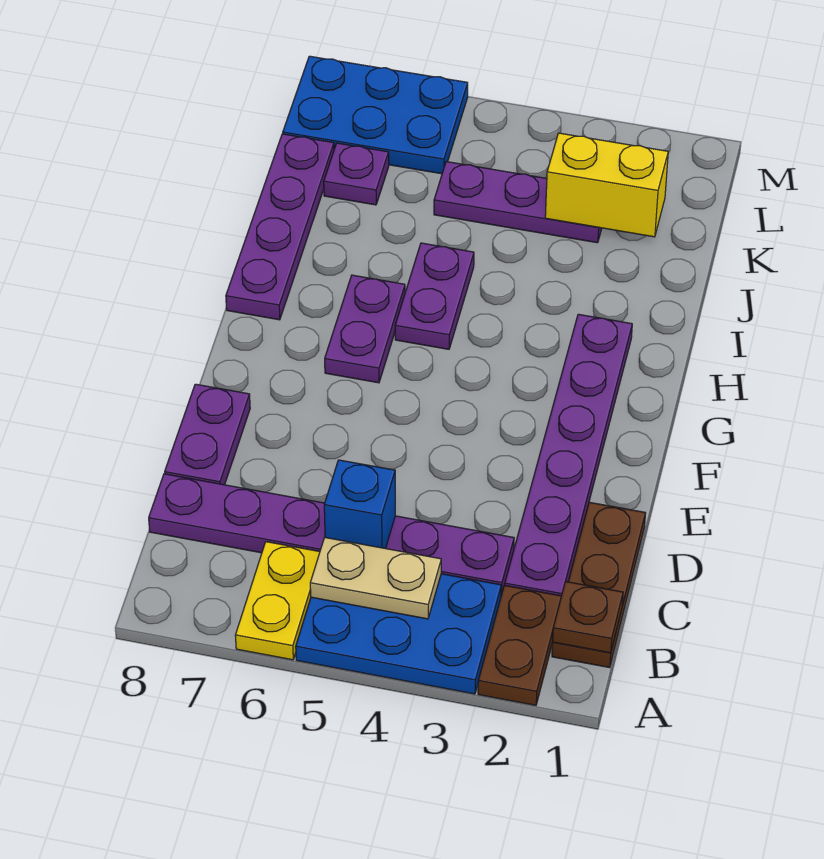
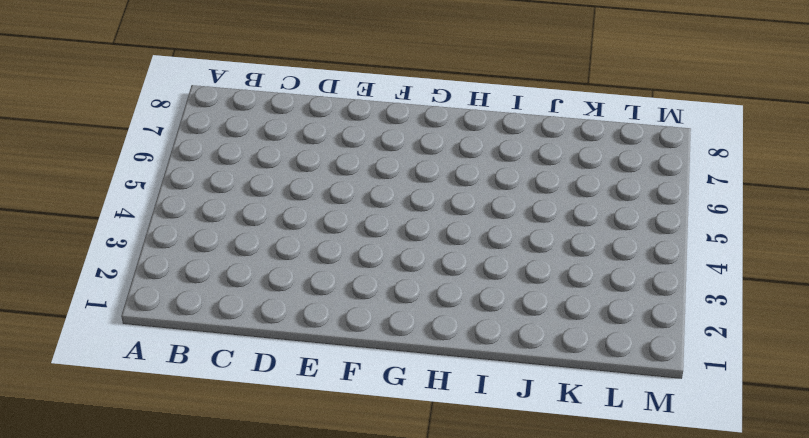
none -> brown 1x2 plate [478,585,561,705]
none -> blue 2x3 plate [296,574,501,694]
none -> yellow 1x2 plate [235,542,320,660]

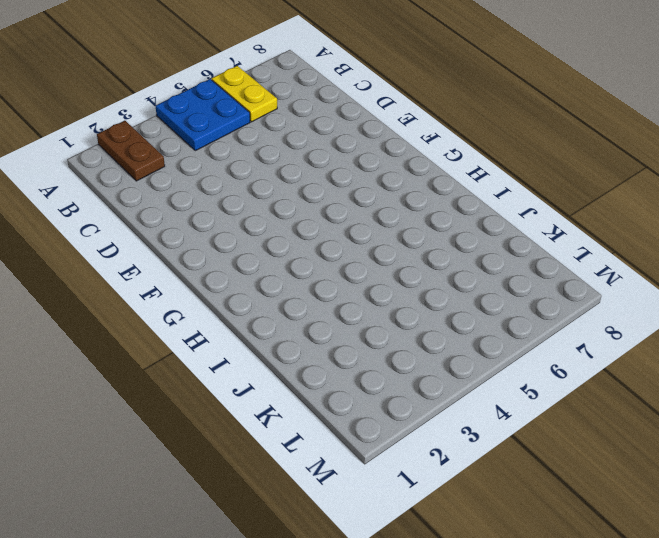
blue 2x2 plate [156,79,250,151] -> blue 2x3 plate [296,574,501,694]
none -> brown 1x3 plate [552,502,646,668]
none -> purple 1x6 plate [505,314,632,596]
none -> purple 1x6 plate [149,474,514,595]

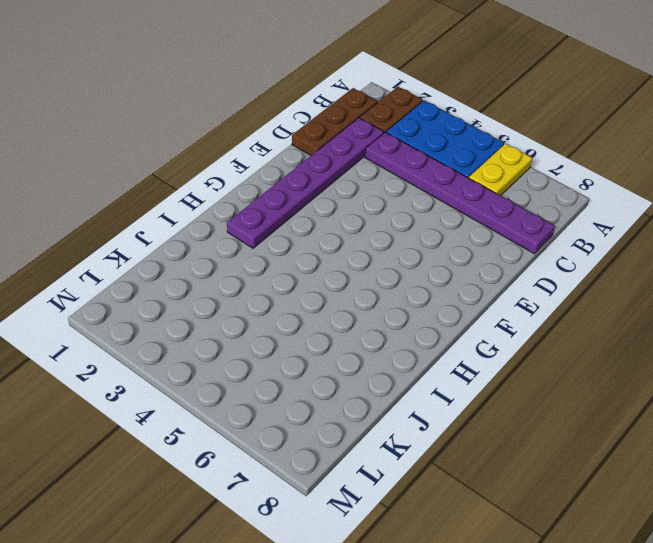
none -> purple 1x2 plate [165,384,250,485]
none -> purple 1x2 plate [325,275,405,383]
none -> purple 1x2 plate [395,243,474,349]

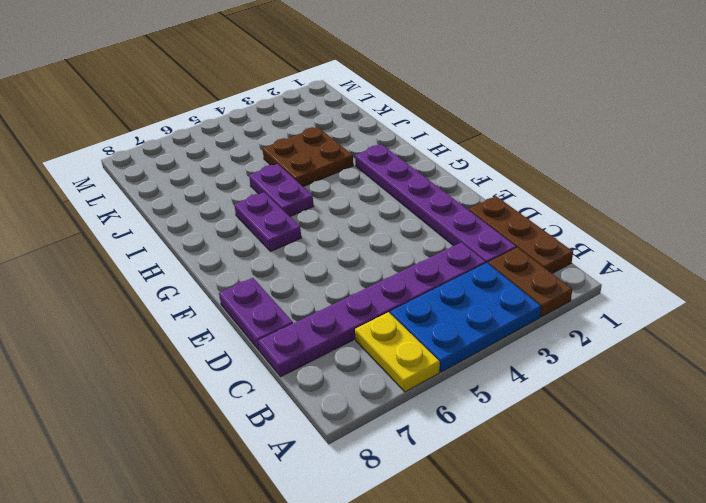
brown 2x2 plate [262,127,353,187] -> none
none -> purple 1x4 plate [226,134,334,320]
none -> purple 1x3 plate [434,162,602,243]
none -> purple 1x1 plate [324,143,389,205]

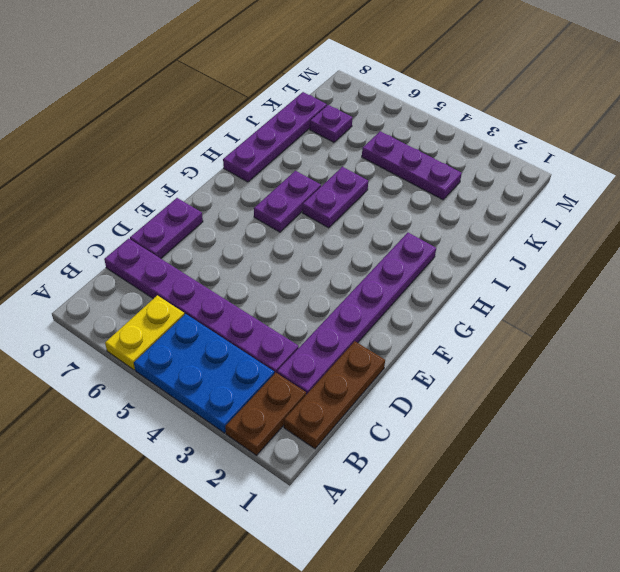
none -> blue 2x3 plate [283,56,468,174]
none -> brown 1x1 plate [553,582,623,653]
none -> tan 1x2 plate [310,538,441,619]

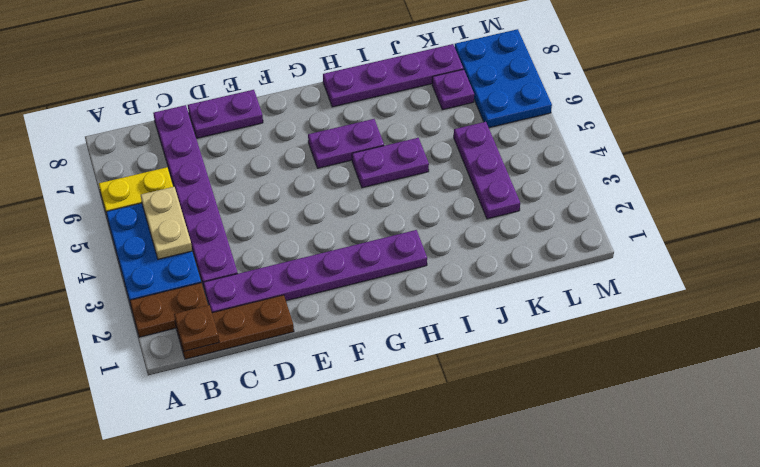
none -> blue 1x1 brick [324,460,395,548]
none -> yellow 1x2 brick [545,133,668,237]

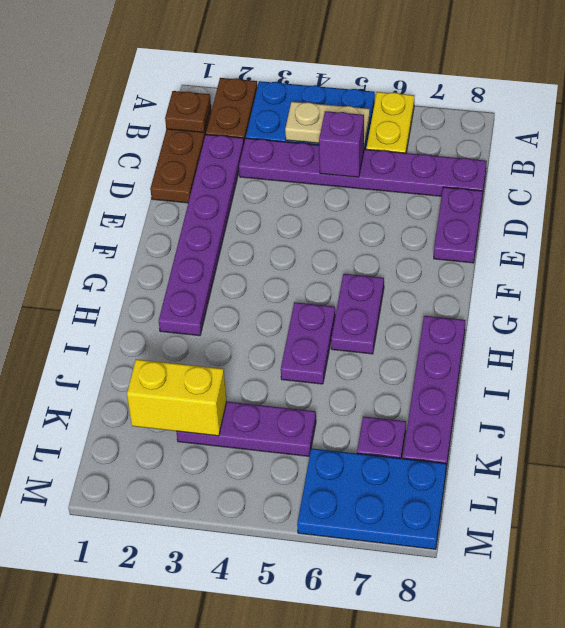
purple 1x1 brick [319,111,364,177] -> blue 1x1 brick [324,460,395,548]

